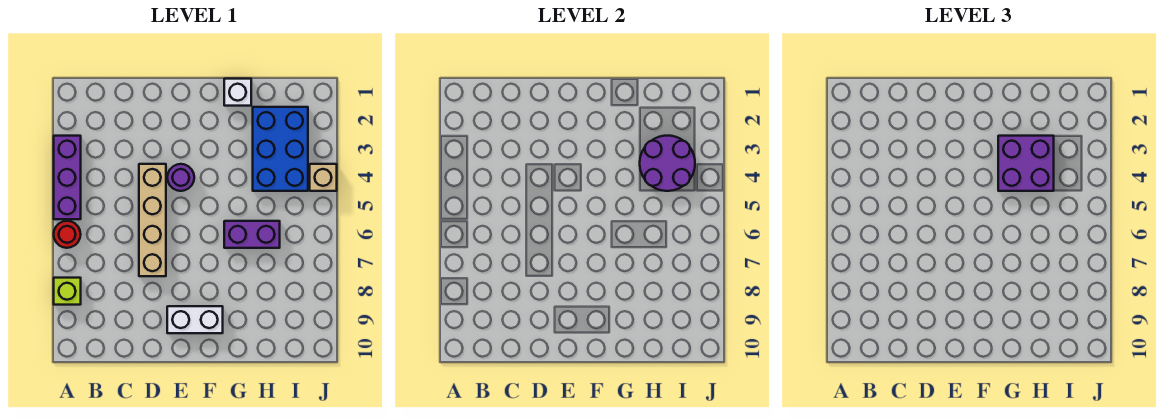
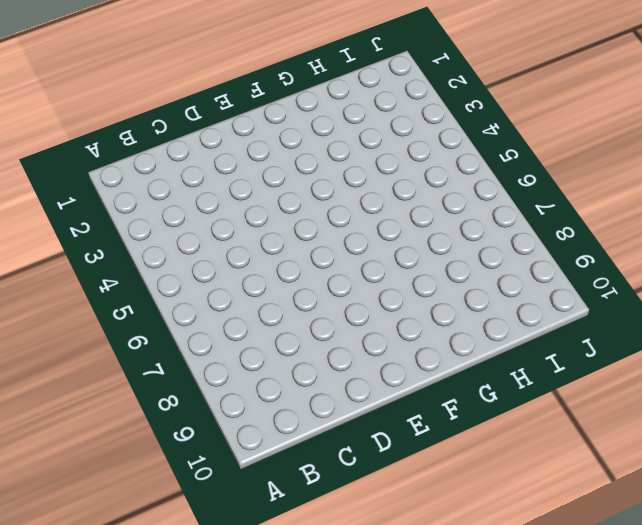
none -> purple 1x3 brick [54,136,81,219]
none -> red 1x1 round brick [54,221,81,248]
none -> lime 1x1 brick [54,278,81,305]

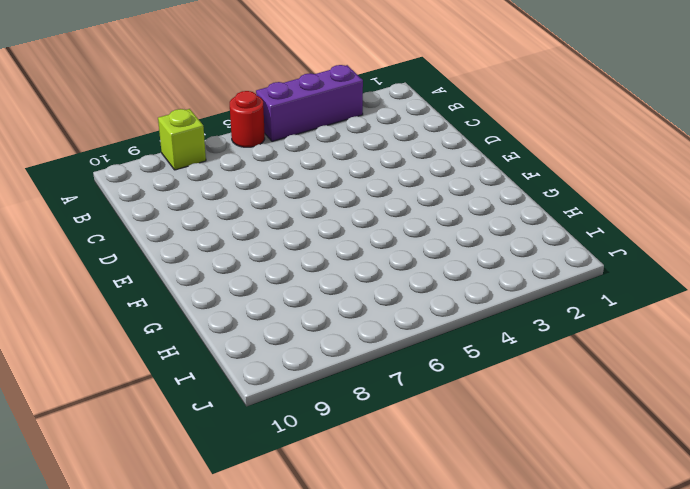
none -> tan 1x4 brick [139,164,166,276]
none -> purple 1x1 round brick [167,164,194,191]
none -> white 1x2 brick [167,306,223,333]

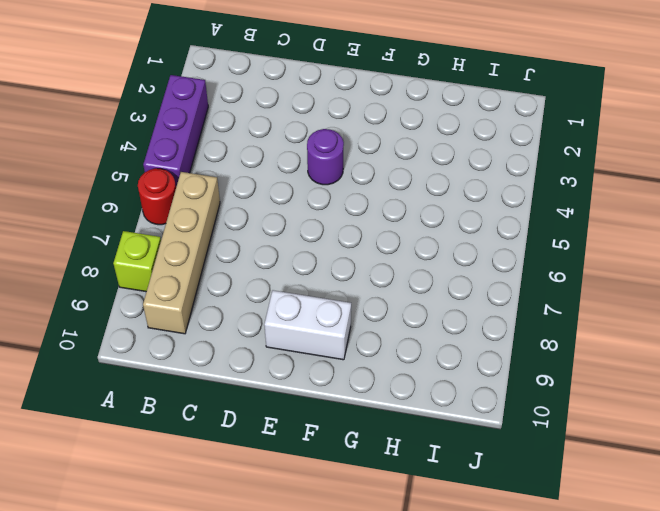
tan 1x4 brick [143,172,220,334] -> tan 1x4 brick moved to [139,164,166,276]
none -> white 1x1 brick [224,79,251,106]
none -> purple 1x2 brick [224,221,280,248]
none -> blue 2x3 brick [253,107,308,191]

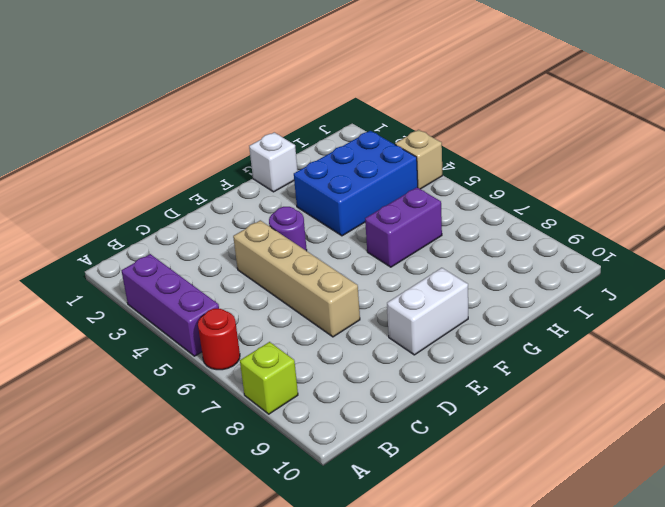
blue 2x3 brick [294,131,418,236] -> blue 2x3 brick turned to [253,107,308,191]
none -> purple 2x2 round brick [640,136,695,191]
none -> purple 2x2 brick [998,136,1054,191]

